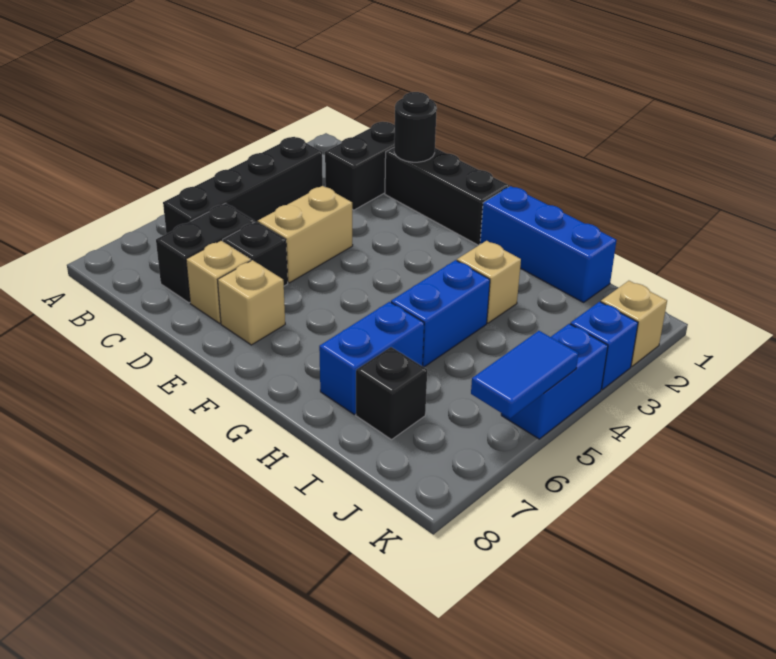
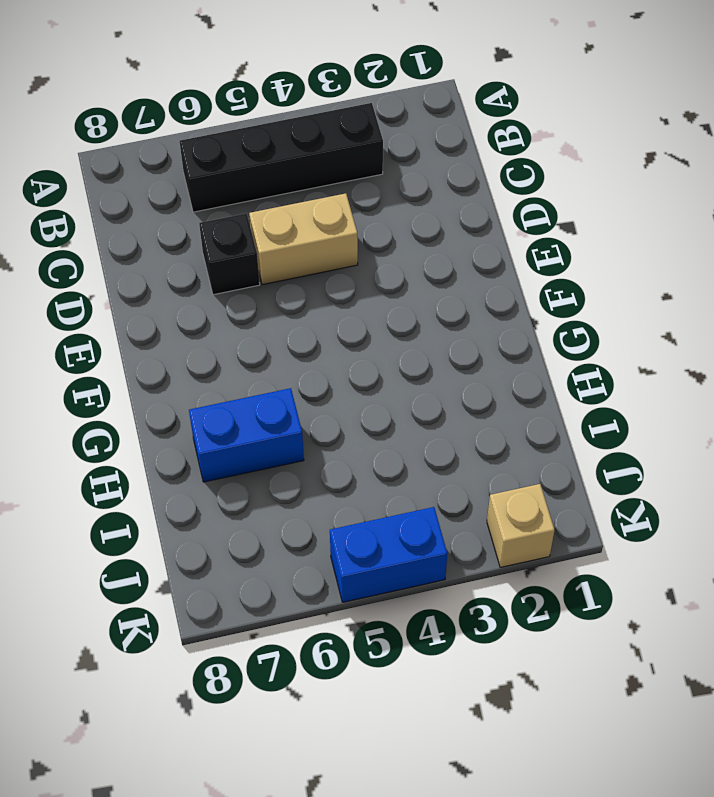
none -> black 1x2 brick [325,122,395,210]
none -> black 1x2 brick [156,203,255,303]
none -> black 1x3 brick [385,148,509,245]

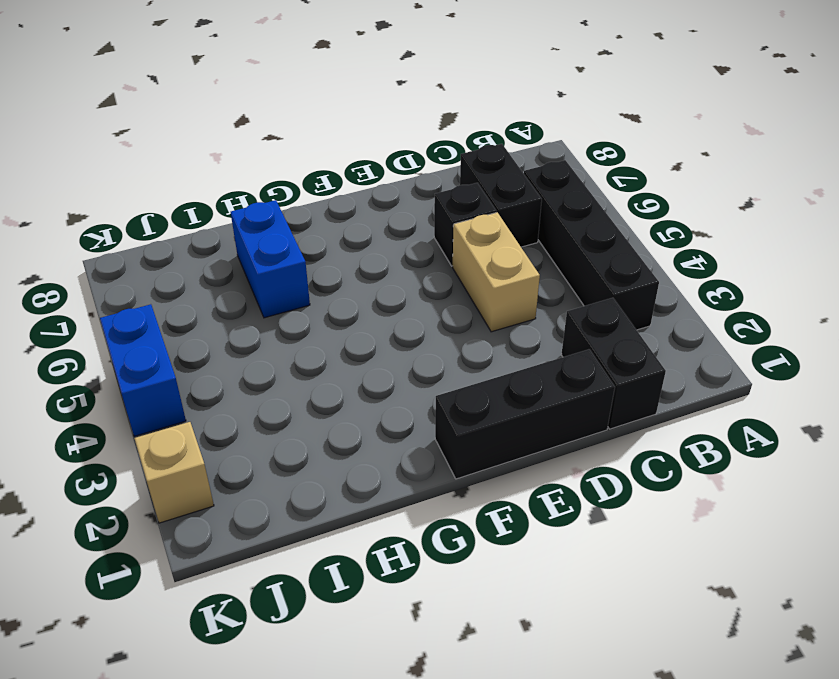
none -> tan 1x1 brick [186,241,251,323]
none -> tan 1x1 brick [218,260,285,345]
none -> blue 1x3 brick [480,186,617,302]

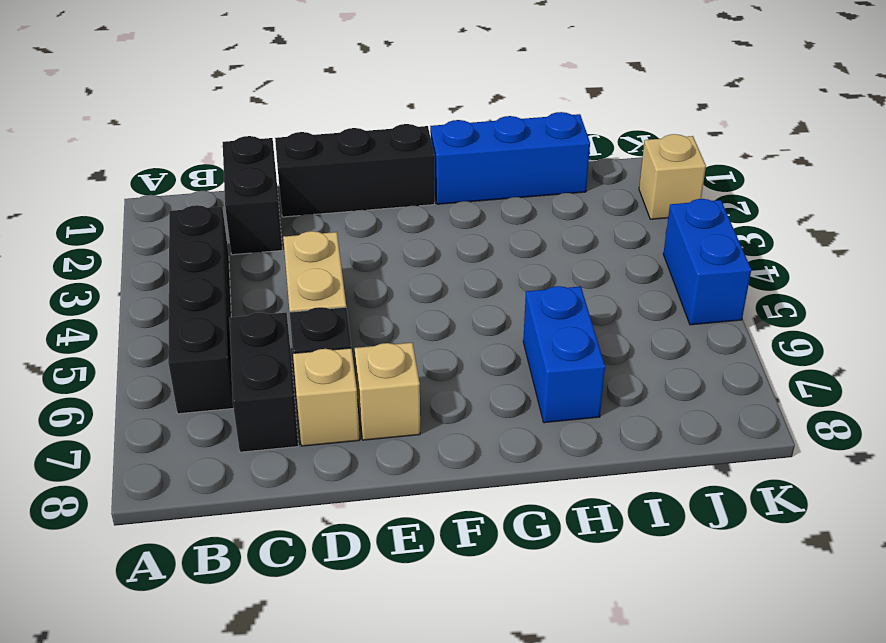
none -> tan 1x1 brick [457,241,521,323]
none -> blue 1x2 brick [391,260,490,367]
none -> black 1x1 brick [356,347,427,440]

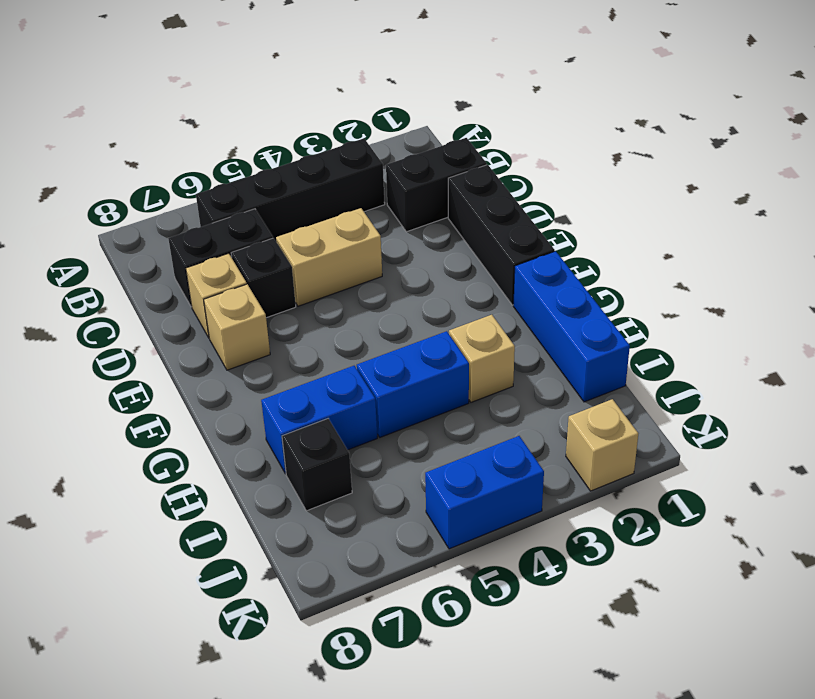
none -> blue 1x1 brick [570,302,638,390]
none -> black 1x1 round brick [394,92,437,162]
none -> blue 1x2 tile [471,331,578,418]

